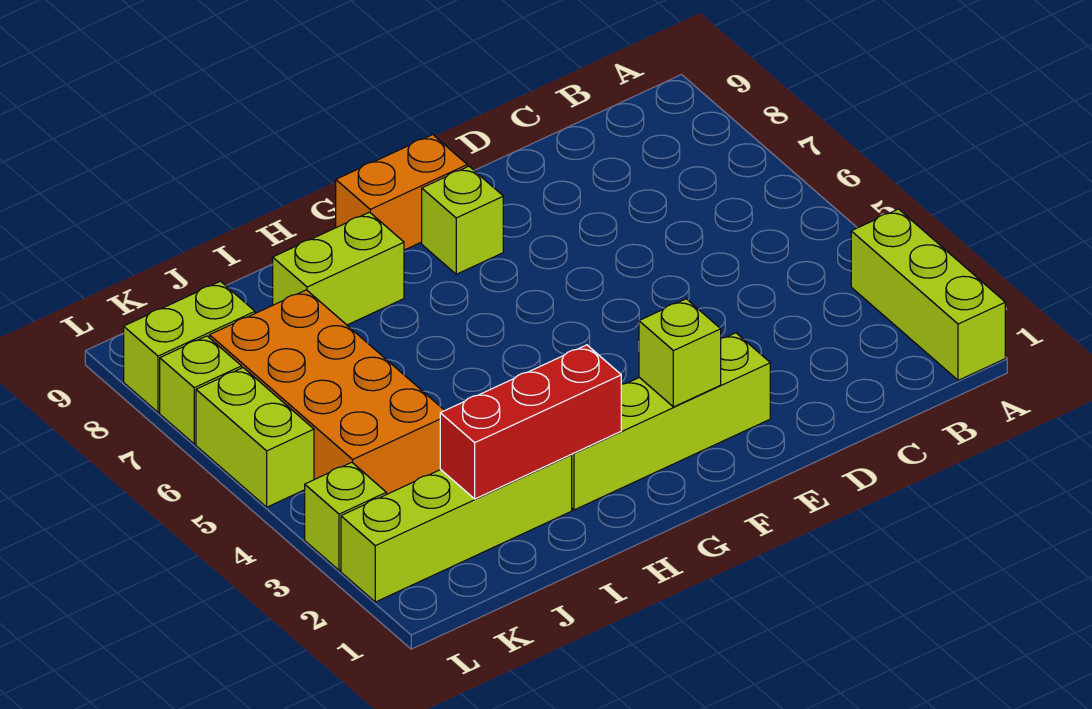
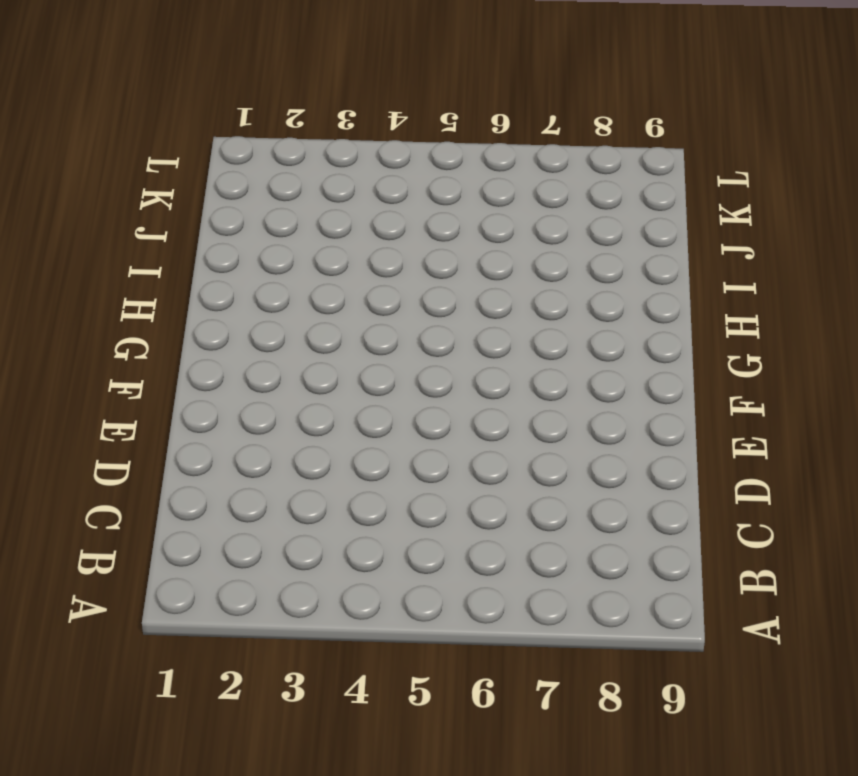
none -> lime 1x3 brick [851,209,1005,380]
none -> lime 1x4 brick [572,333,770,510]
none -> lime 1x1 brick [422,166,503,274]

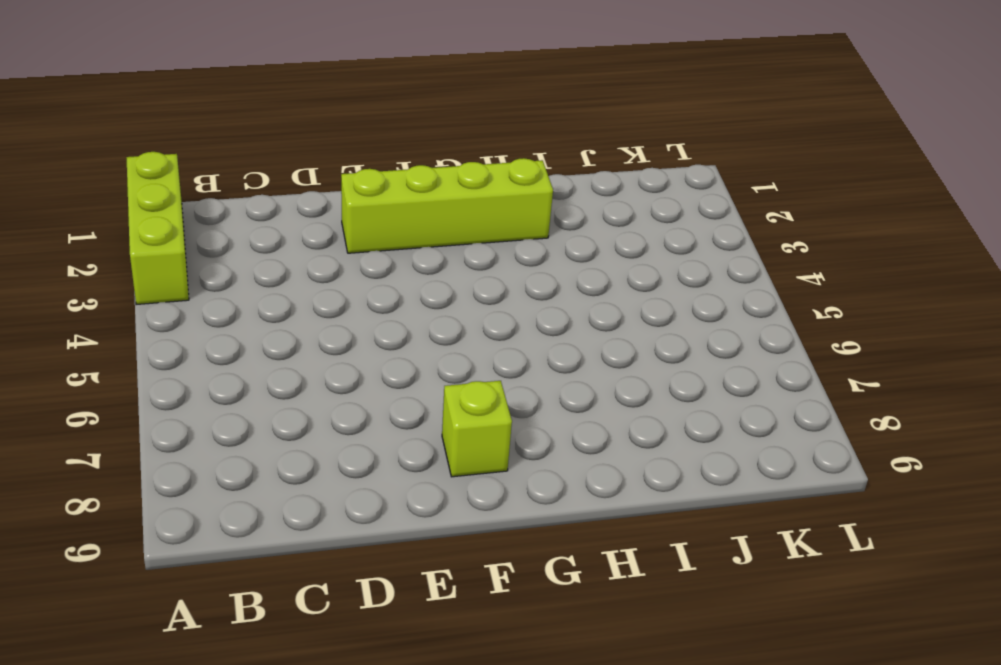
none -> orange 1x2 brick [336,135,467,250]
none -> lime 1x2 brick [273,212,404,325]
none -> lime 1x4 brick [341,455,572,602]

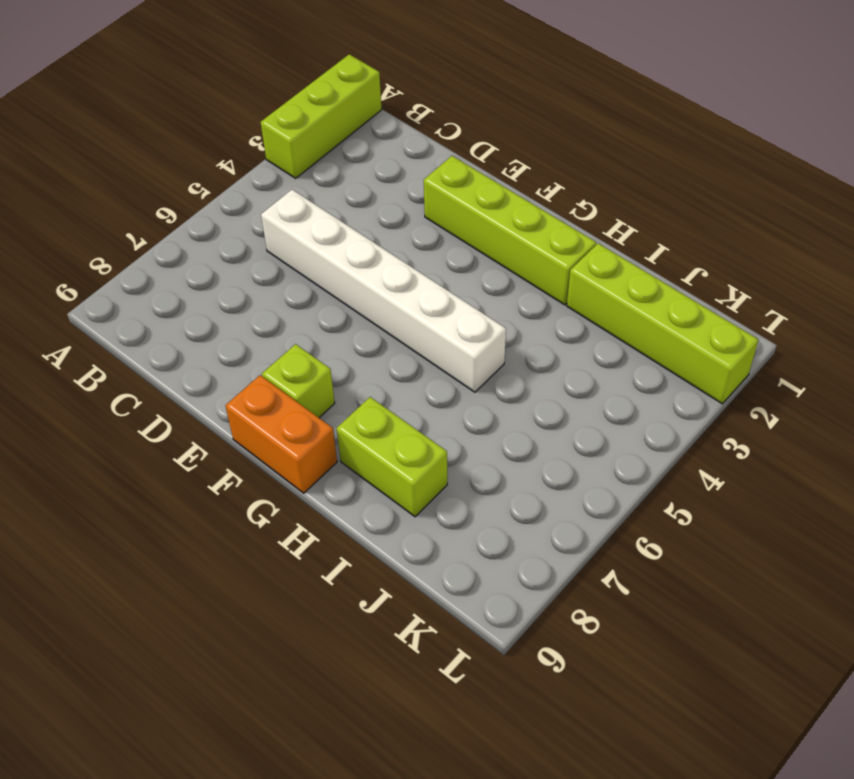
white 1x6 brick [261,190,506,392] -> none
none -> orange 2x4 brick [209,290,445,494]
none -> lime 1x2 brick [124,281,255,412]
none -> lime 1x1 brick [305,462,386,570]

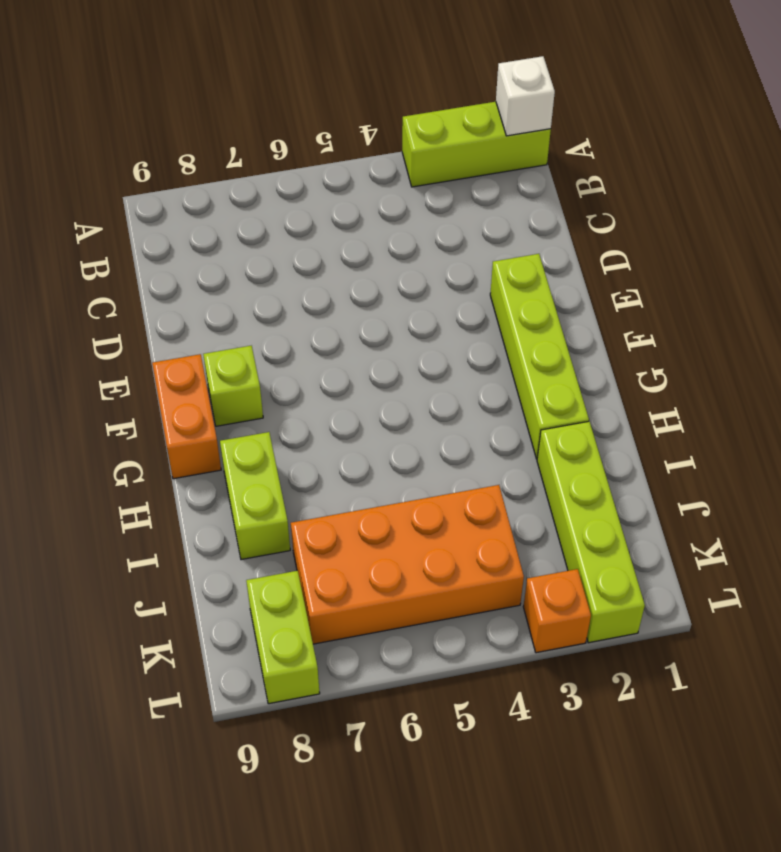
white 1x1 brick [496,56,555,136] -> none
orange 1x1 brick [523,569,591,653] -> lime 1x1 brick [305,462,386,570]
none -> lime 1x2 brick [196,368,314,507]
none -> lime 1x1 brick [160,336,242,444]
none -> lime 1x1 brick [639,299,721,407]

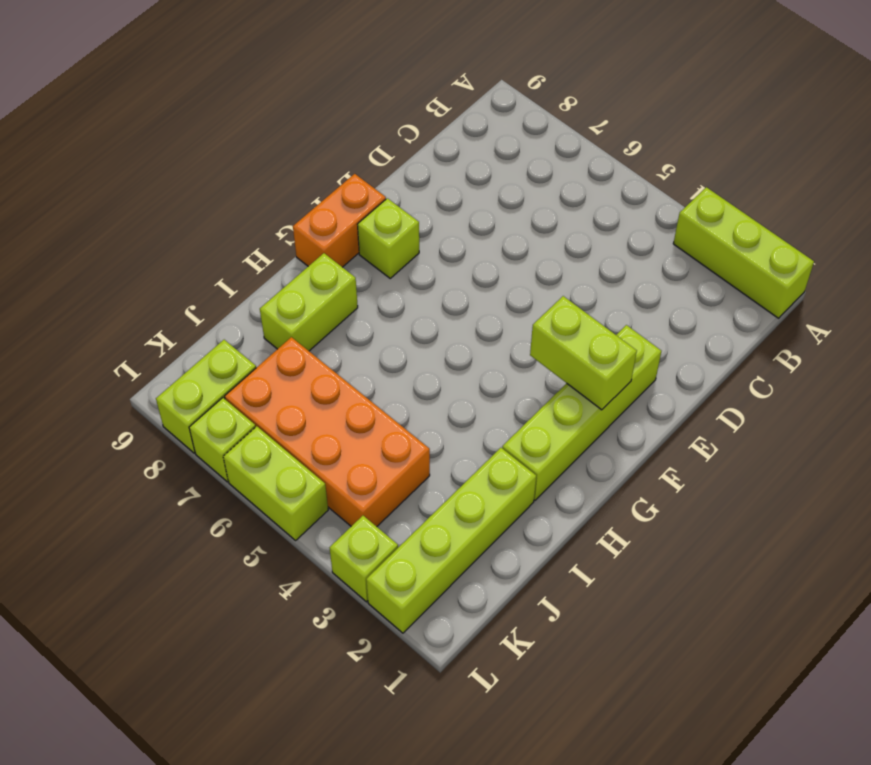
lime 1x2 brick [530,296,637,410] -> lime 1x1 brick [639,299,721,407]
none -> red 1x3 brick [440,345,621,499]

